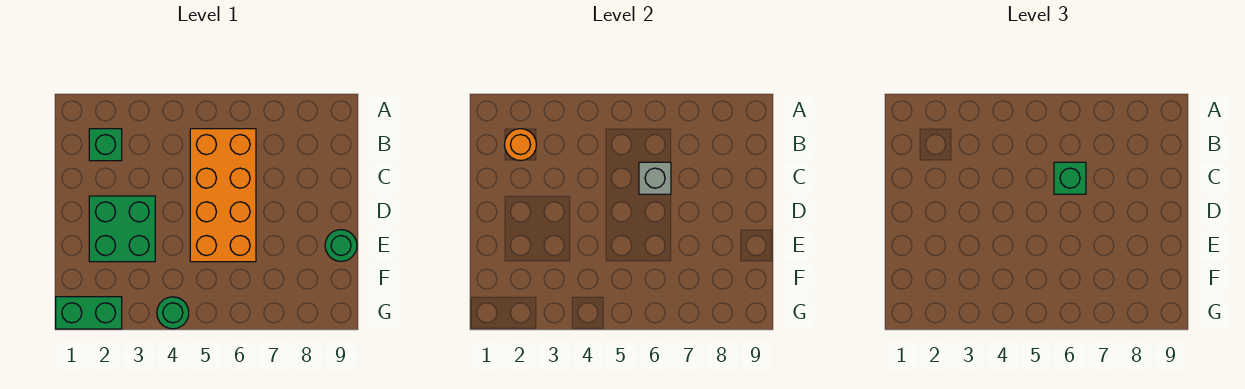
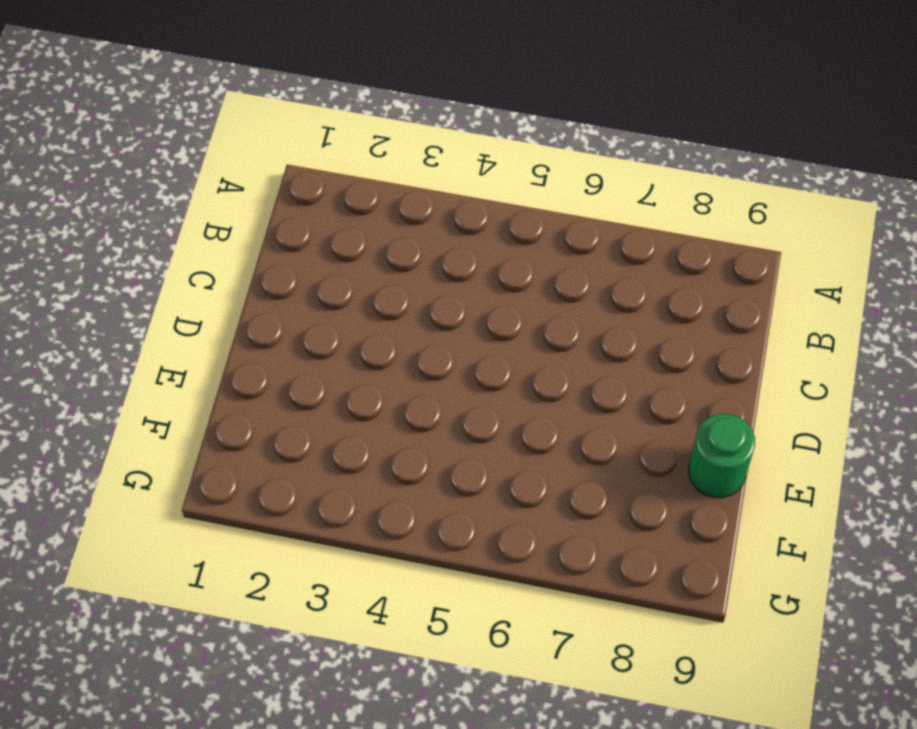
none -> green 1x1 brick [89,129,122,161]
none -> orange 2x4 brick [190,129,256,262]

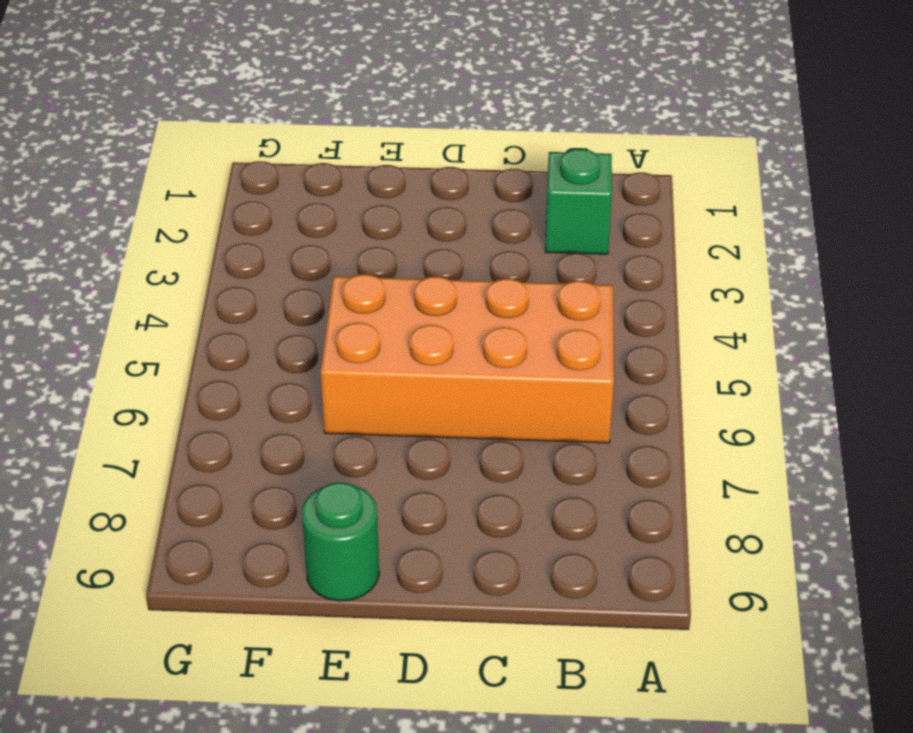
none -> green 2x2 brick [89,196,155,262]
none -> green 1x2 brick [56,297,122,329]

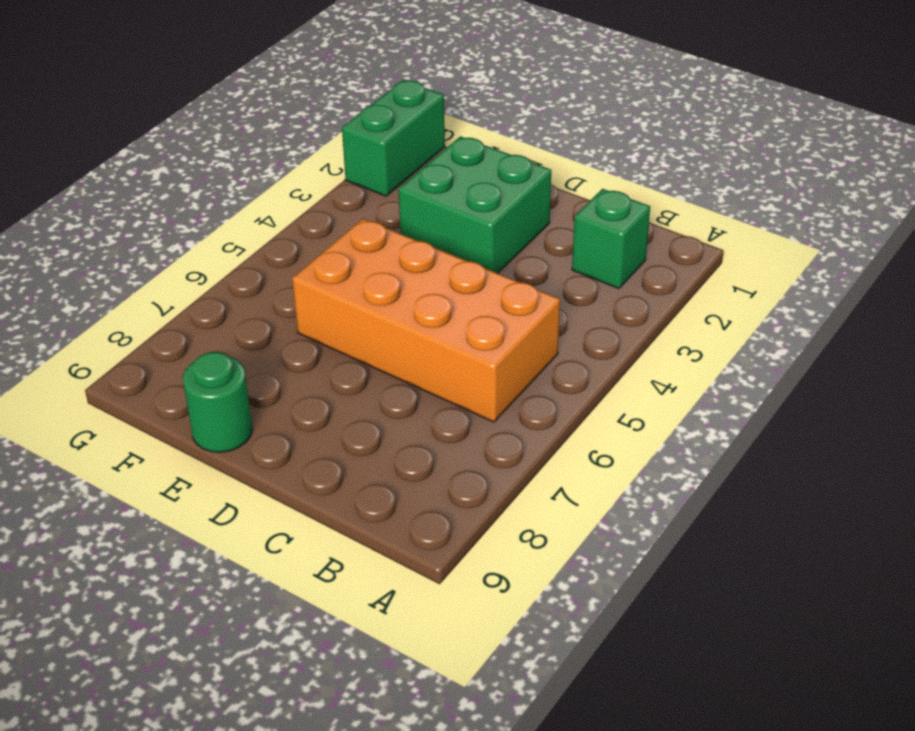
none -> green 1x1 round brick [157,297,189,329]
none -> orange 1x1 round brick [505,129,536,161]

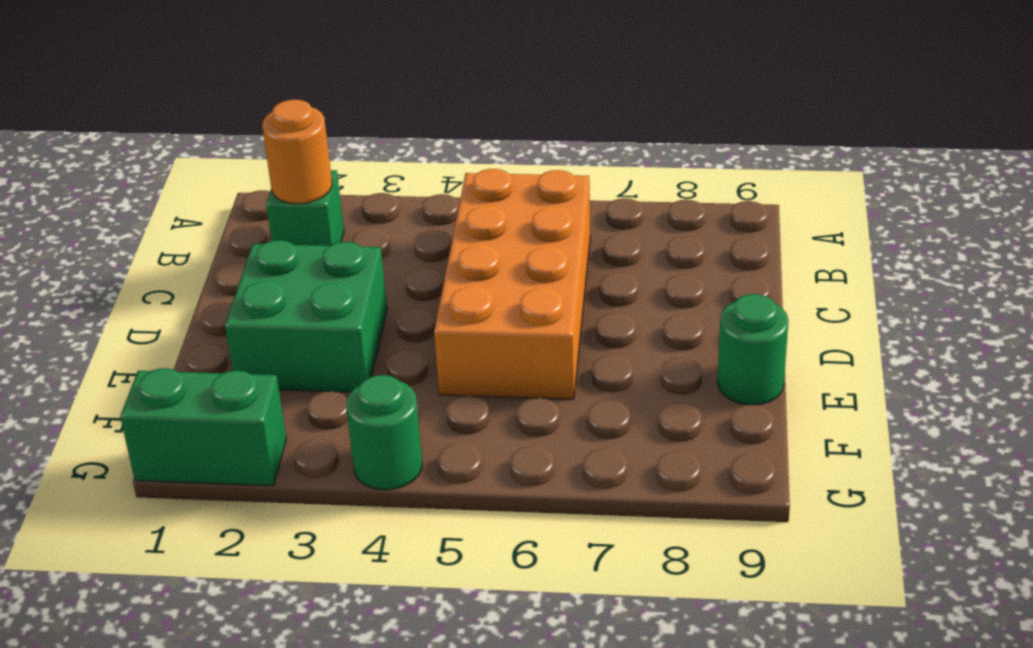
none -> grey 1x1 brick [639,162,671,194]
none -> green 1x1 brick [1054,162,1086,194]

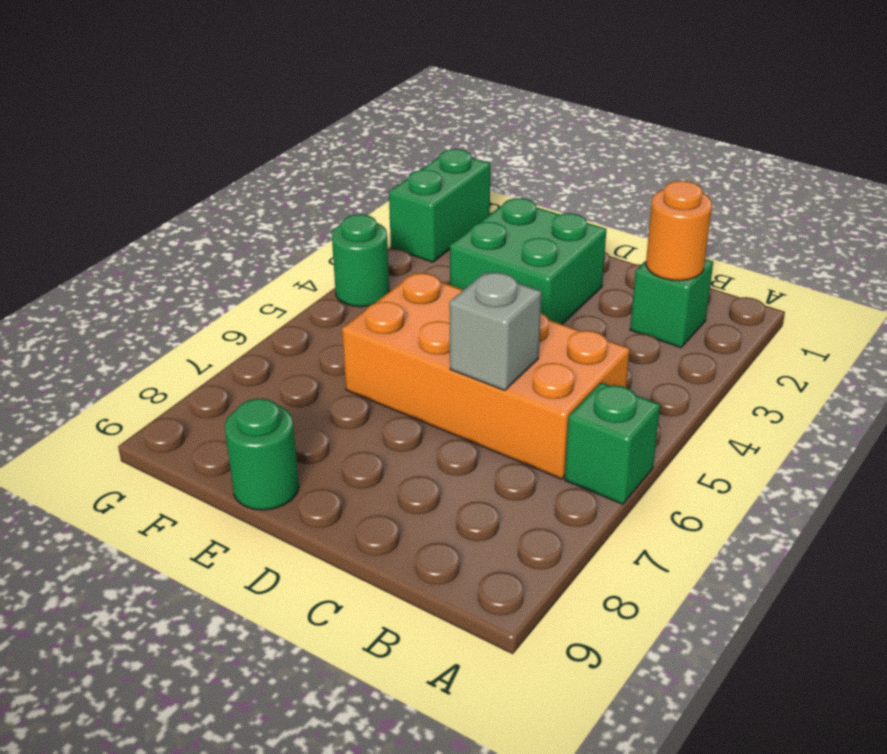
green 1x1 brick [565,382,660,504] -> green 1x1 brick moved to [1054,162,1086,194]

